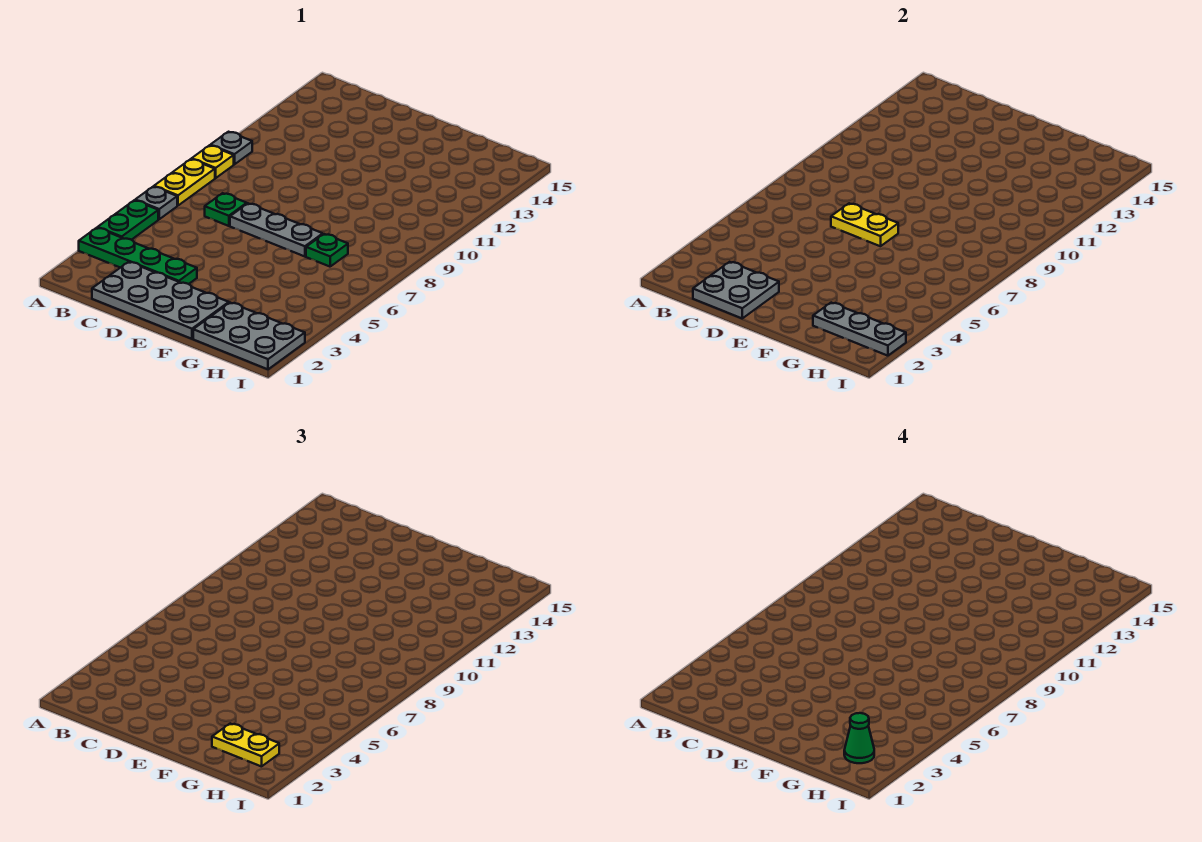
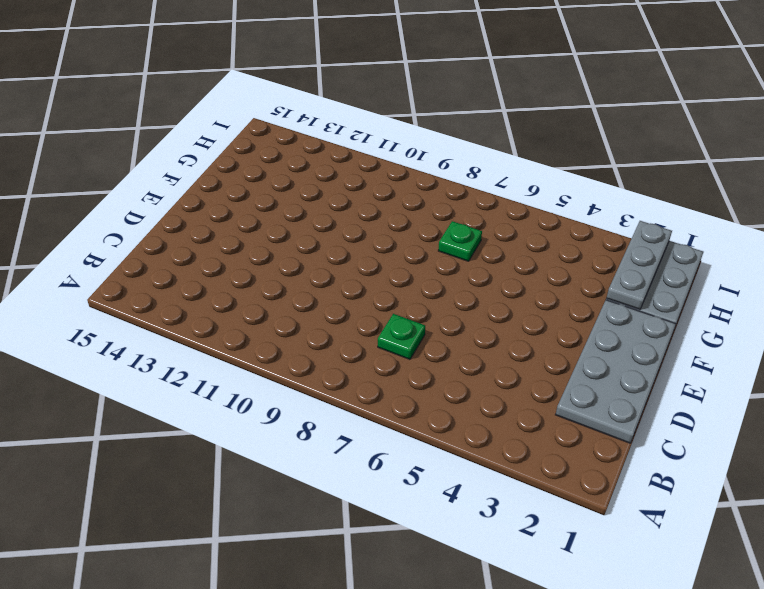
none -> green 1x4 plate [79,228,197,284]
none -> green 1x2 plate [98,200,158,240]
none -> grey 1x1 plate [135,187,177,219]

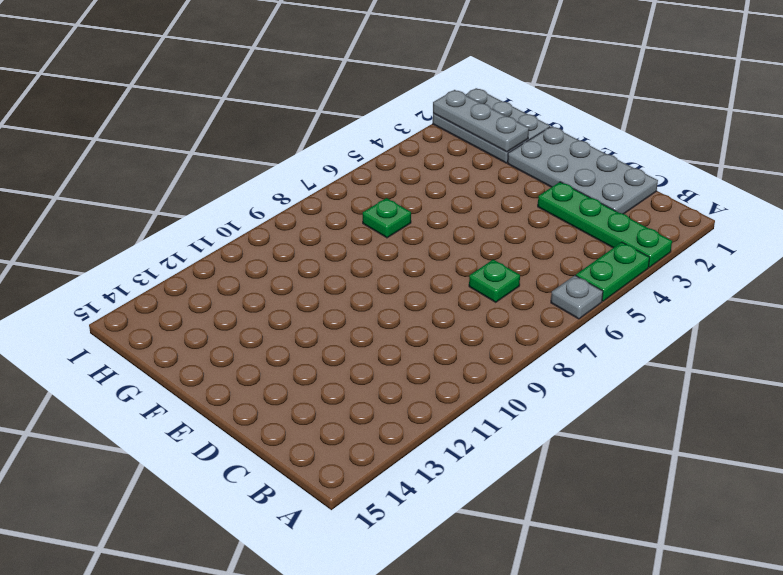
none -> yellow 1x2 plate [154,159,215,206]
none -> yellow 1x1 plate [192,145,234,178]
none -> grey 1x1 plate [210,132,252,164]

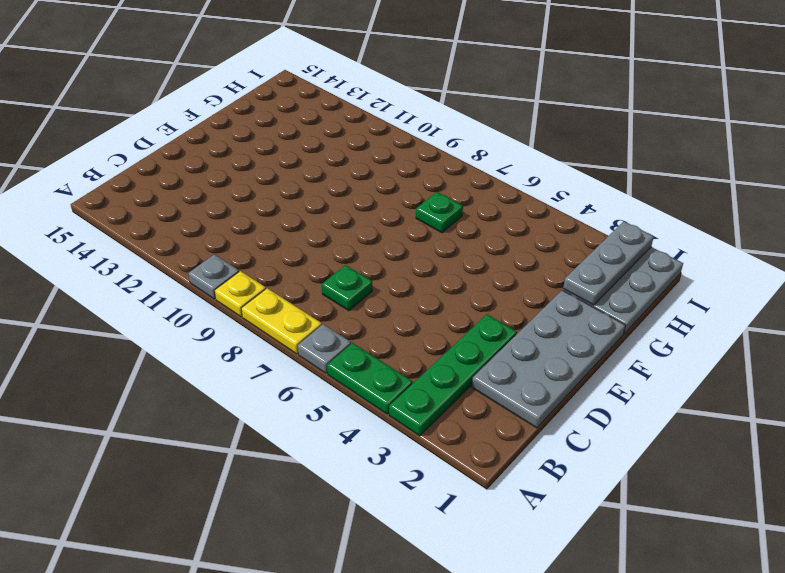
none -> grey 1x3 plate [230,203,323,257]
none -> grey 2x2 plate [693,262,779,318]
none -> yellow 1x2 plate [831,203,898,246]

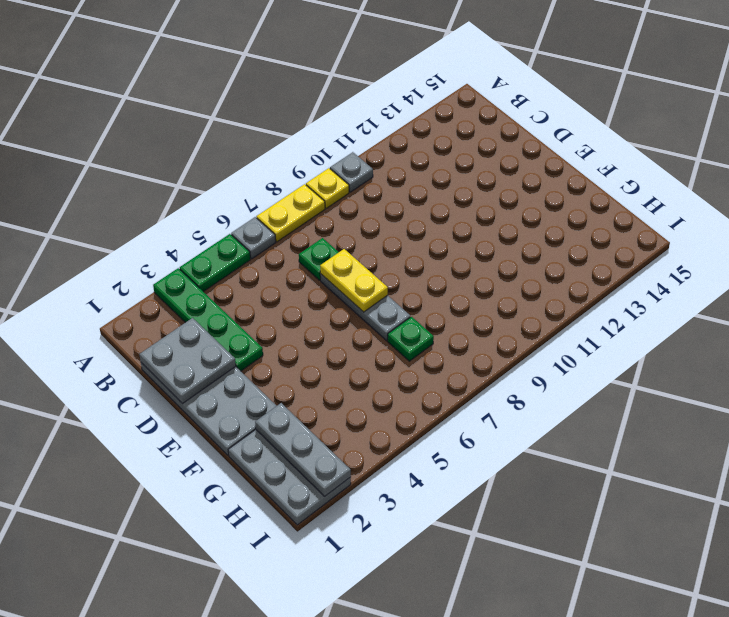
none -> yellow 1x2 plate [212,724,279,767]
none -> green 1x1 cone [844,713,874,763]

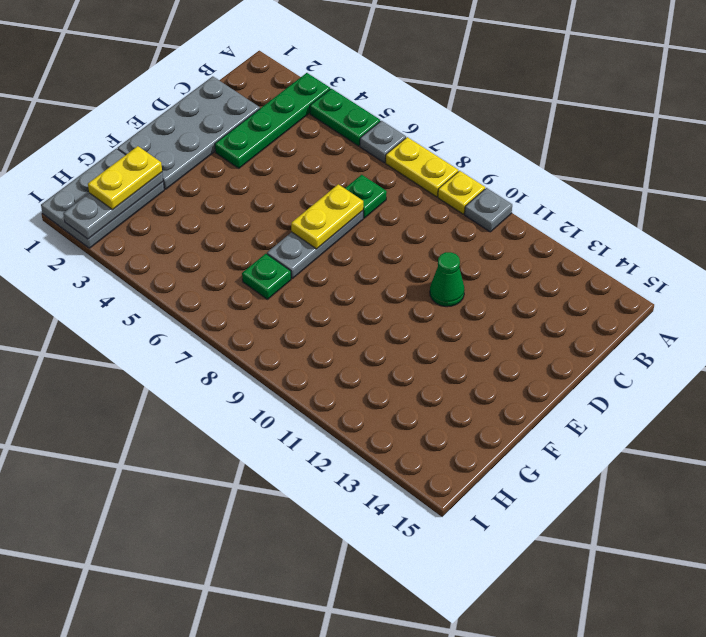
green 1x1 cone [430,252,464,307] -> green 1x1 cone moved to [844,713,874,763]
none -> grey 2x2 plate [693,262,779,318]

